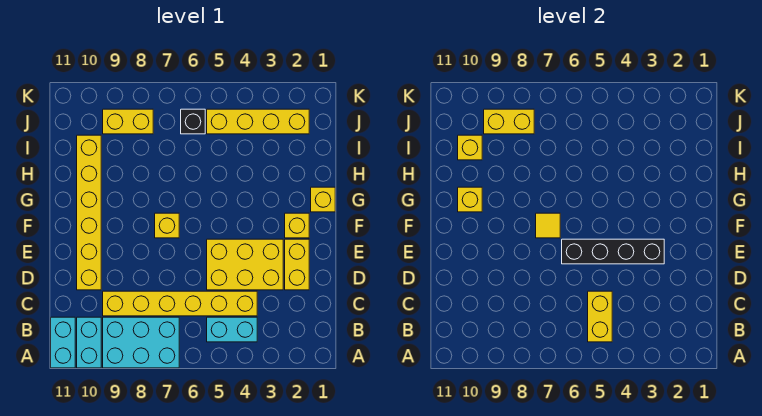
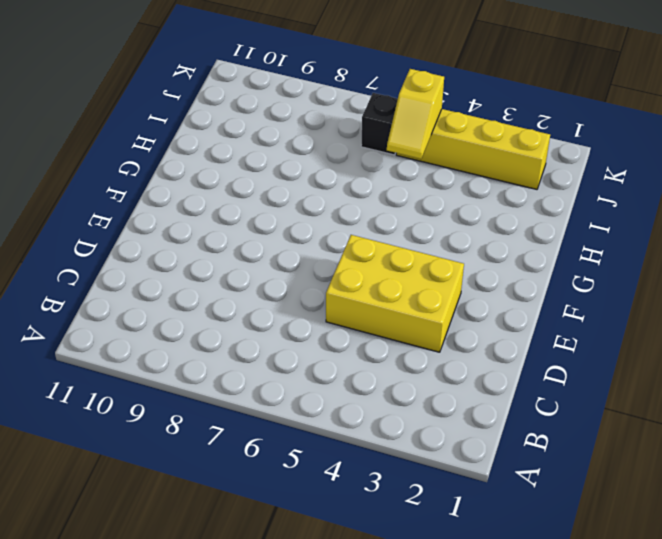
yellow 1x2 slope [387,69,444,159] -> none
none -> cyan 2x3 brick [103,317,179,368]
none -> cyan 1x2 brick [77,317,101,368]
none -> cyan 1x2 brick [51,317,75,368]

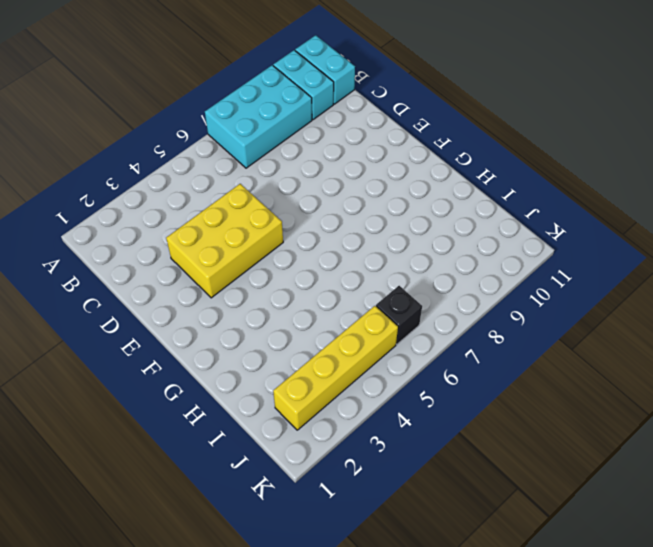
none -> cyan 1x2 brick [207,317,257,342]
none -> yellow 1x6 brick [103,291,257,316]
none -> yellow 1x2 brick [285,239,309,290]

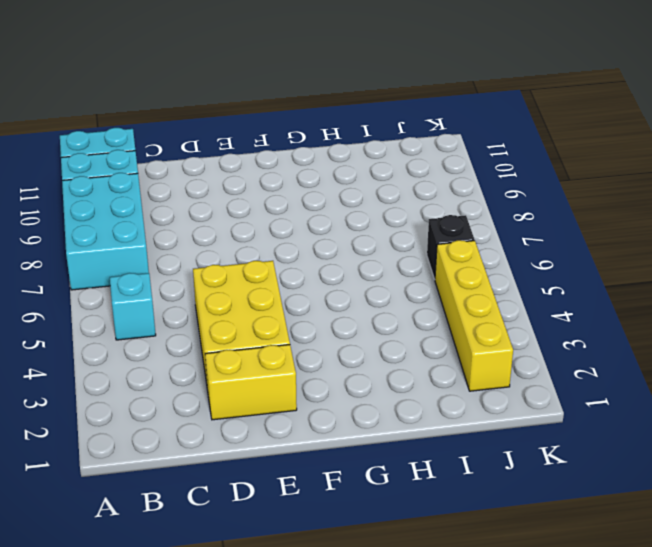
cyan 1x1 brick [110,273,156,340] -> cyan 1x2 brick [207,317,257,342]
none -> yellow 1x6 brick [103,291,257,316]
none -> yellow 1x6 brick [77,135,101,290]
none -> yellow 1x1 brick [285,213,309,238]

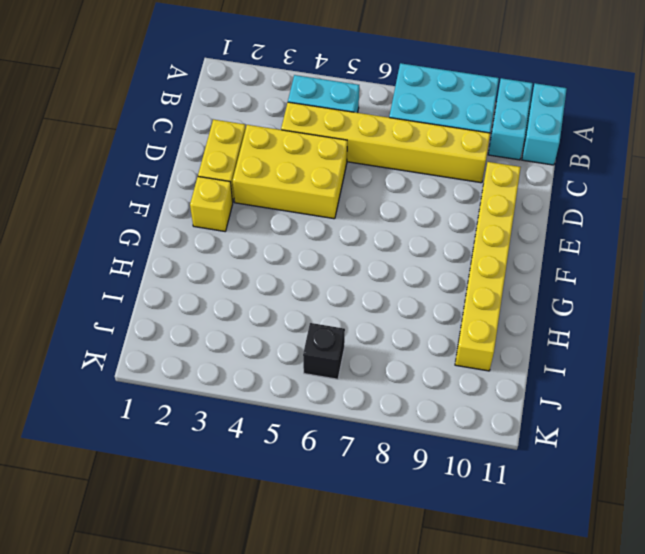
none -> yellow 1x1 brick [155,213,179,238]
none -> yellow 1x1 brick [311,187,335,212]
none -> yellow 1x4 brick [207,109,309,134]

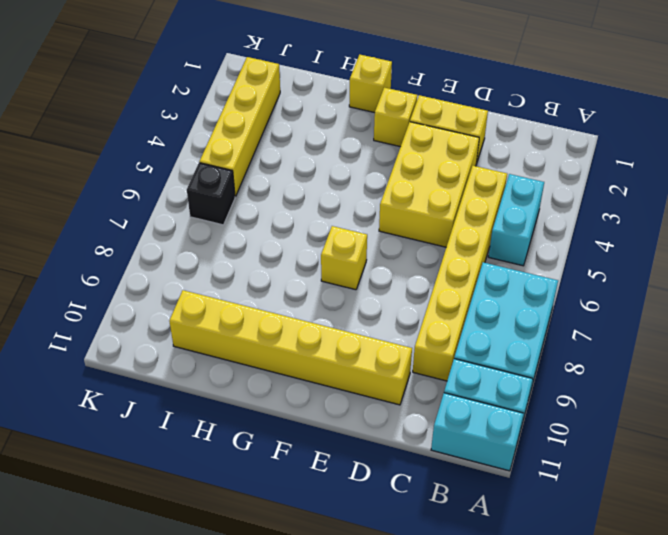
none -> yellow 1x2 brick [103,109,153,134]
none -> yellow 1x2 brick [588,291,612,342]
none -> black 1x4 brick [562,239,664,264]

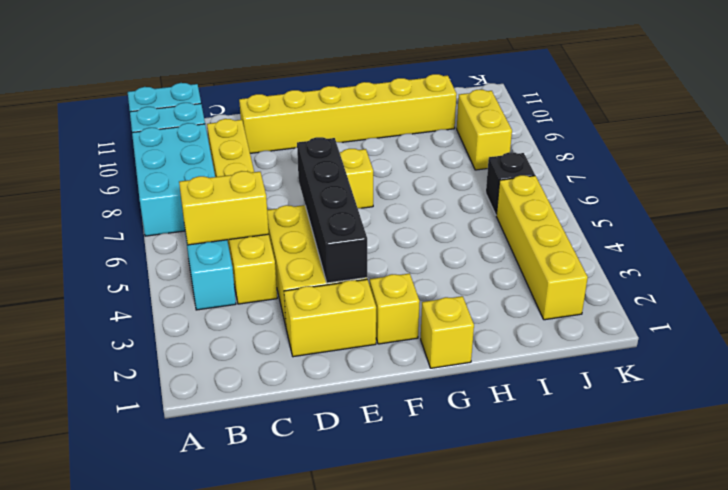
none -> yellow 1x1 tile [536,213,560,238]
none -> yellow 1x1 brick [458,187,482,212]
none -> yellow 1x1 brick [458,135,482,160]

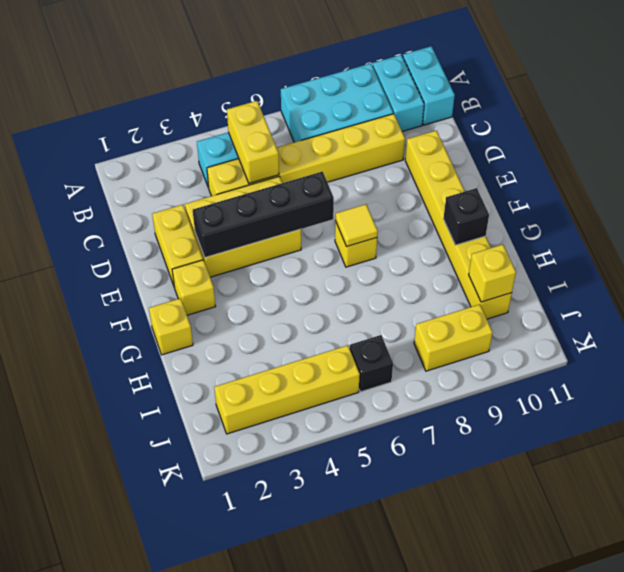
black 1x1 brick [443,188,489,245] -> yellow 1x1 brick [458,187,482,212]
none -> yellow 1x2 brick [484,109,534,134]

